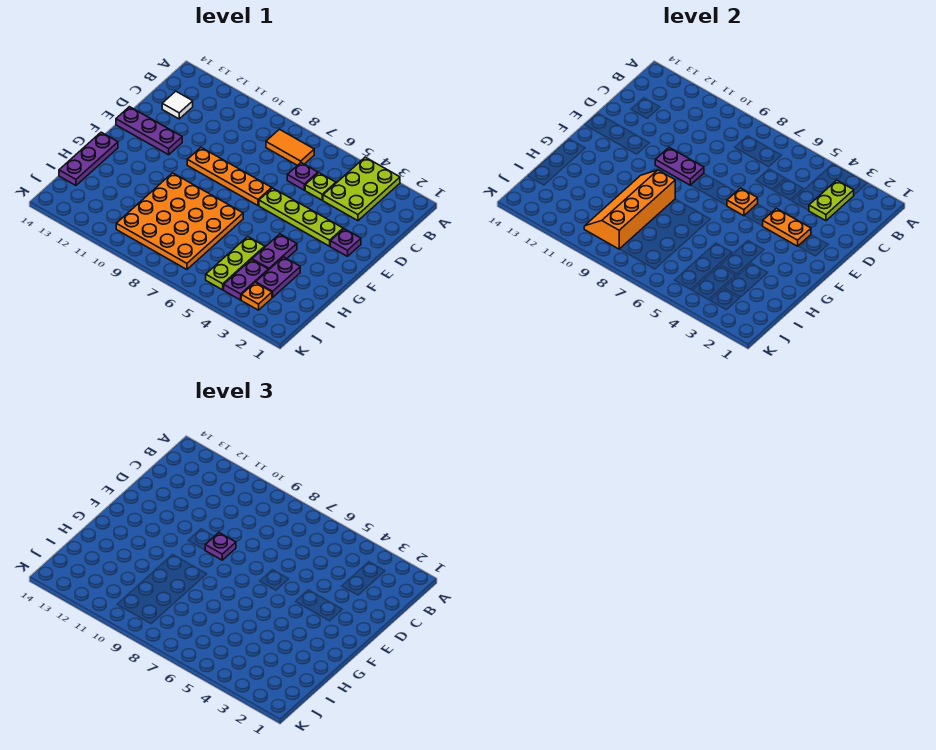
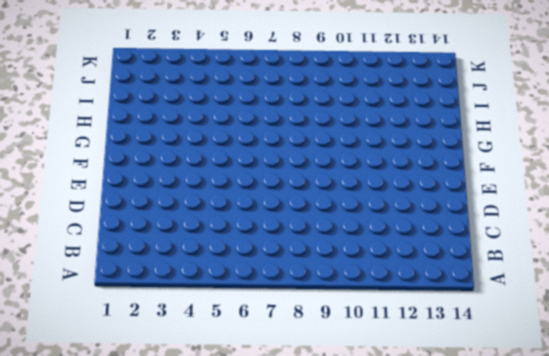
none -> lime 2x3 plate [323,157,400,221]
none -> orange 1x2 tile [266,129,314,165]
none -> lime 1x1 plate [305,173,336,200]

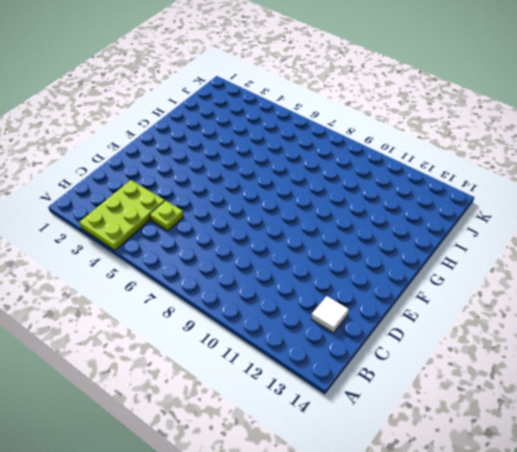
none -> orange 1x2 tile [266,129,314,165]
none -> purple 1x1 plate [287,163,318,190]
none -> purple 1x1 plate [330,229,361,256]

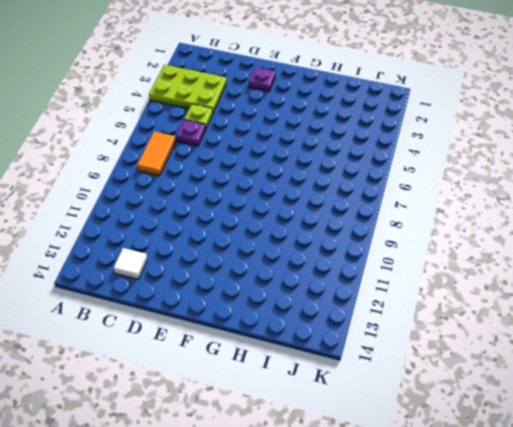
none -> lime 1x4 plate [259,188,343,246]
none -> orange 1x4 plate [187,148,272,205]
none -> purple 1x3 plate [116,107,182,155]

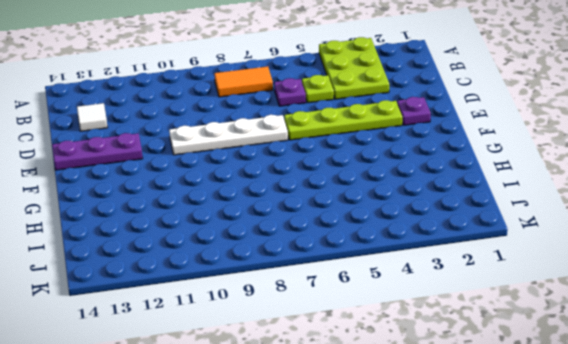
white 1x4 plate [169,115,288,155] -> orange 1x4 plate [187,148,272,205]
none -> purple 1x2 plate [252,234,297,270]
none -> orange 4x4 plate [116,173,243,269]
none -> purple 1x3 plate [59,132,118,185]

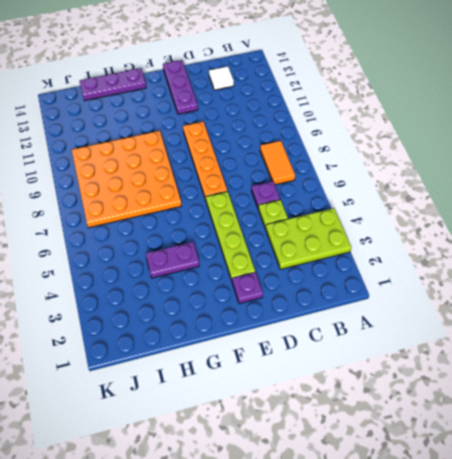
none -> purple 1x2 plate [256,257,300,297]
none -> lime 1x3 plate [206,237,265,290]
none -> purple 1x2 plate [224,260,268,300]

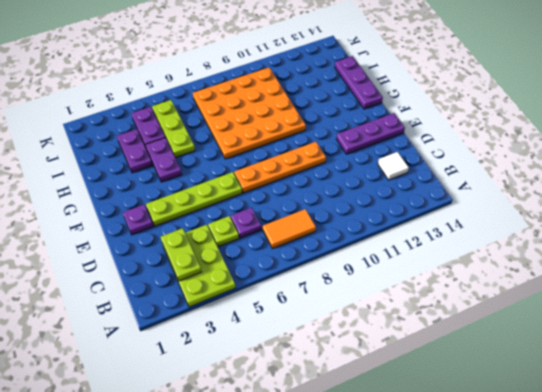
none -> orange 1x1 plate [241,282,272,310]
none -> orange 1x2 plate [763,208,811,246]
none -> orange 1x1 plate [727,188,758,216]

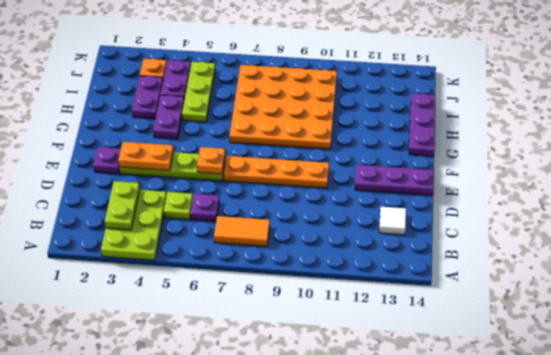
none -> purple 1x2 plate [655,148,704,185]
none -> orange 2x4 slope [584,170,675,249]
none -> purple 1x1 plate [205,533,236,560]

